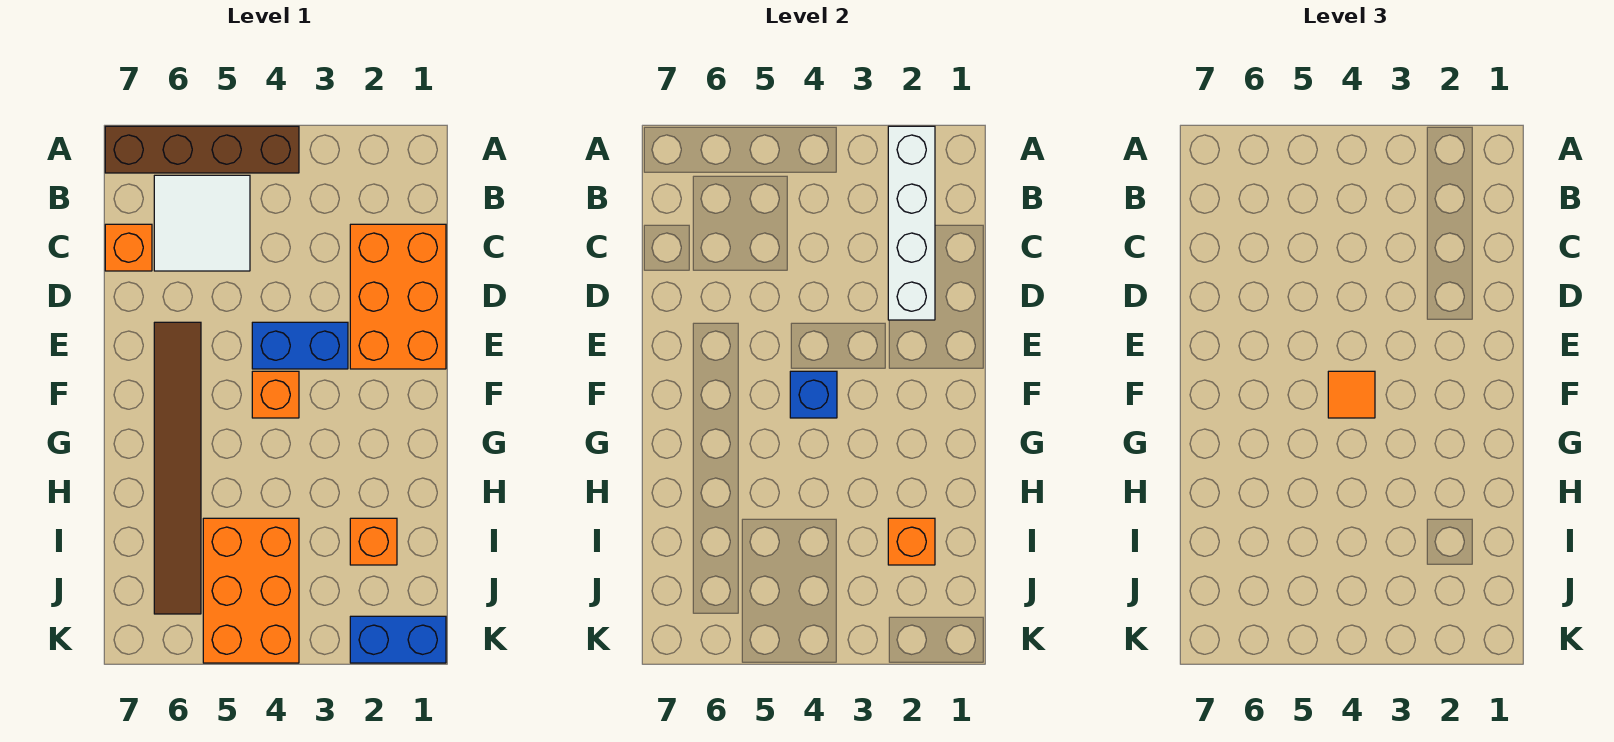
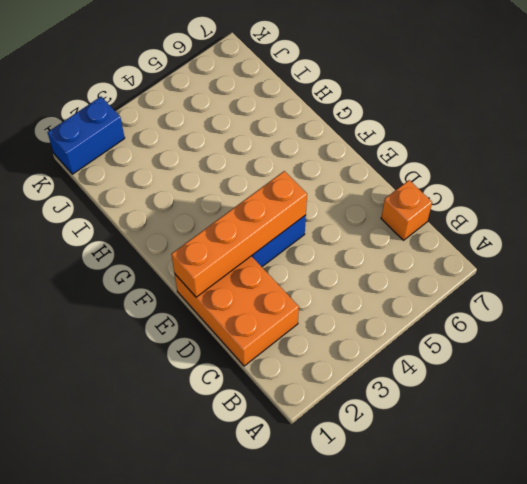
orange 1x4 brick [171,171,307,297] -> none
none -> brown 1x4 brick [105,126,299,173]
none -> white 2x2 tile [154,175,250,271]
none -> brown 1x6 tile [154,322,201,614]

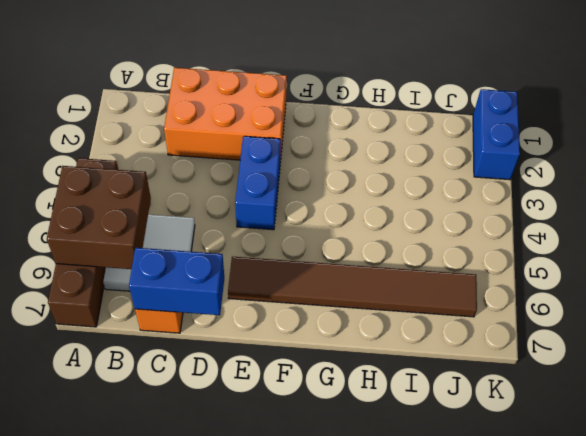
brown 2x2 brick [47,166,151,269] -> none
blue 1x2 brick [129,248,224,315] -> none
none -> orange 1x1 brick [252,371,299,418]
none -> orange 1x1 brick [350,518,397,565]
none -> orange 2x3 brick [203,518,299,663]

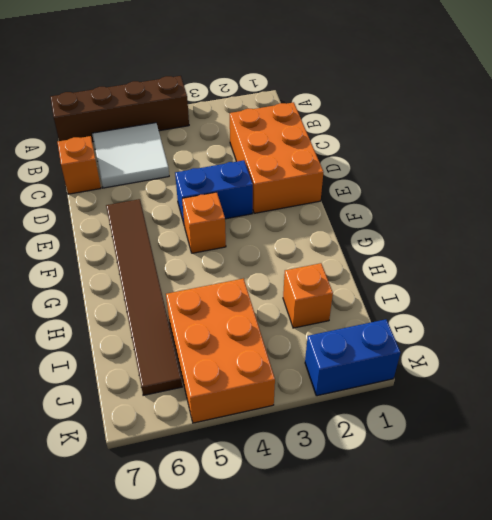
none -> white 1x4 brick [888,126,935,320]
none -> blue 1x1 brick [790,371,837,418]
none -> orange 1x1 brick [888,518,935,565]

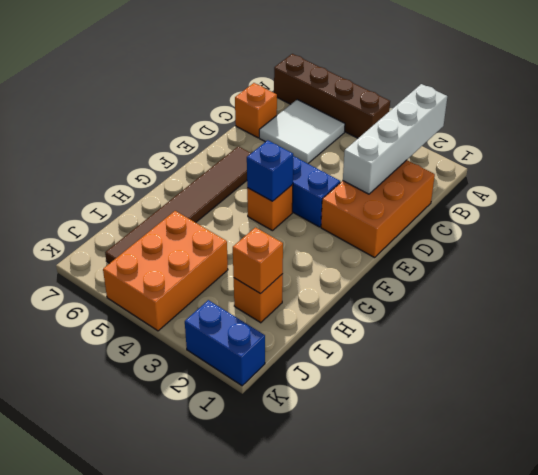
none -> orange 1x1 tile [1328,371,1375,418]

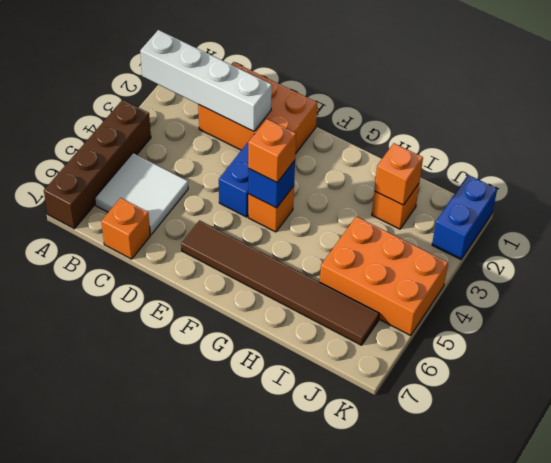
orange 1x1 brick [248,119,296,183] -> orange 1x1 tile [1328,371,1375,418]

